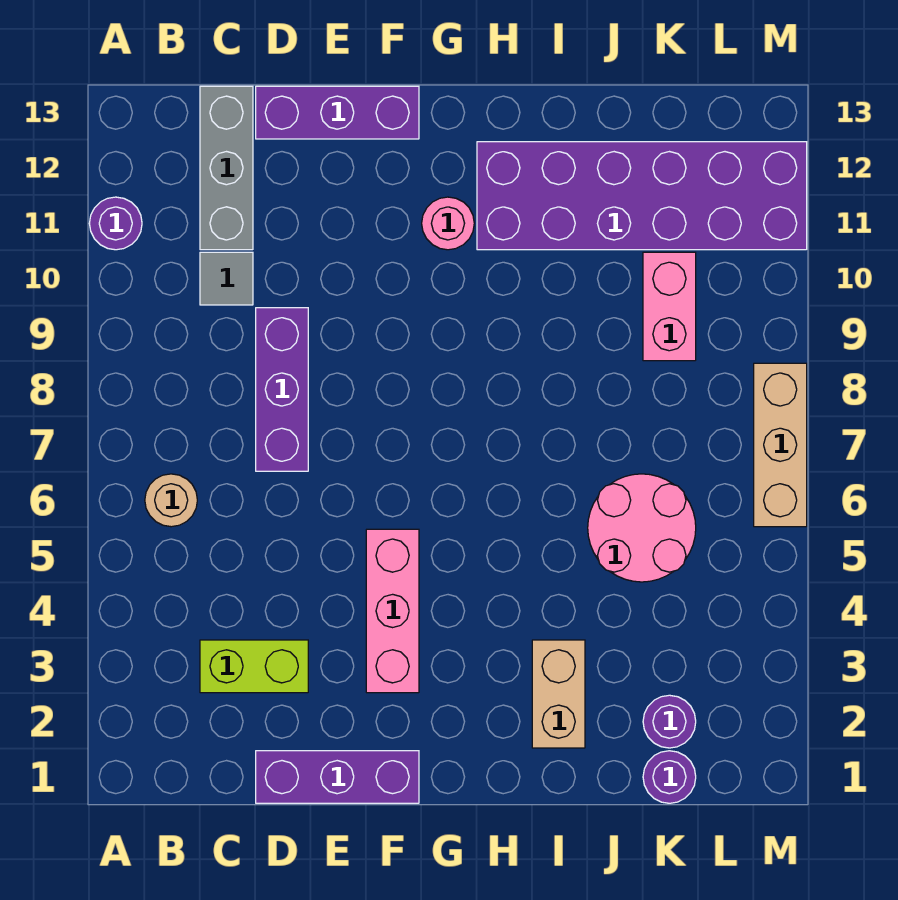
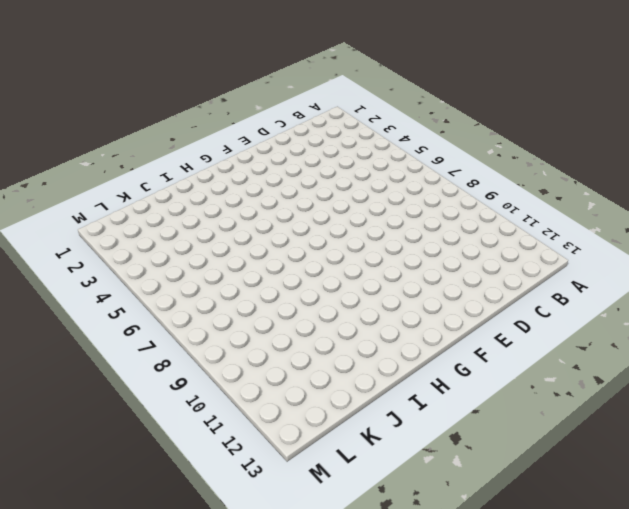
none -> purple 1x1 round brick [89,197,142,250]
none -> tan 1x1 round brick [145,474,197,527]
none -> lime 1x2 brick [200,640,308,693]

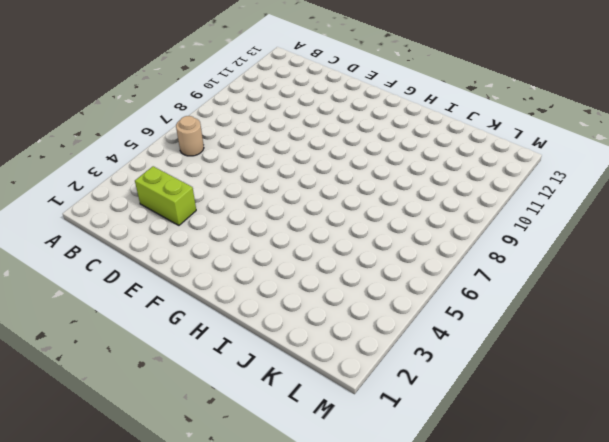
none -> purple 1x1 round brick [89,197,142,250]
none -> grey 1x1 tile [200,252,253,305]
none -> grey 1x3 brick [200,86,253,250]

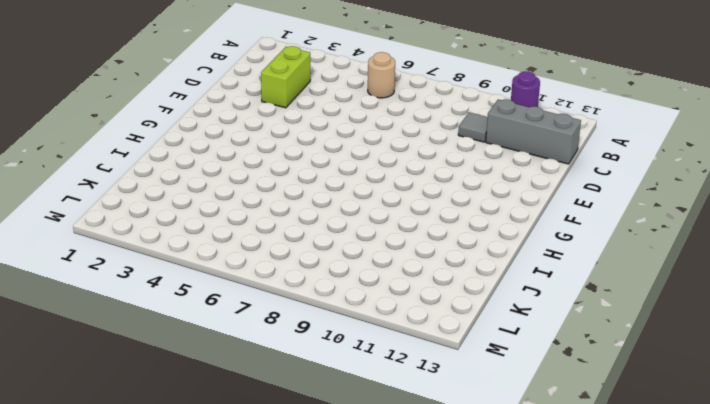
none -> purple 1x3 brick [256,751,419,803]
none -> purple 1x3 brick [256,308,308,471]
none -> purple 1x3 brick [256,86,419,139]

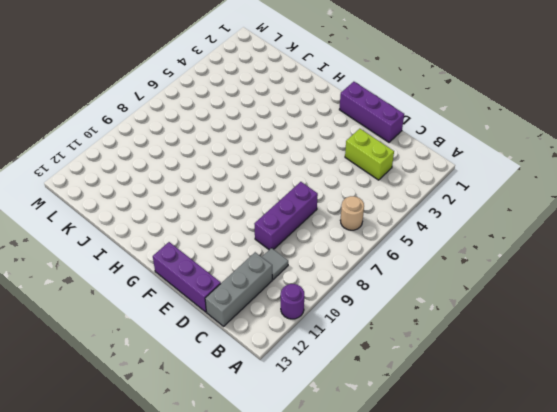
none -> pink 1x3 brick [366,529,419,693]
none -> pink 1x1 round brick [422,197,474,250]
none -> purple 2x6 brick [477,142,807,250]

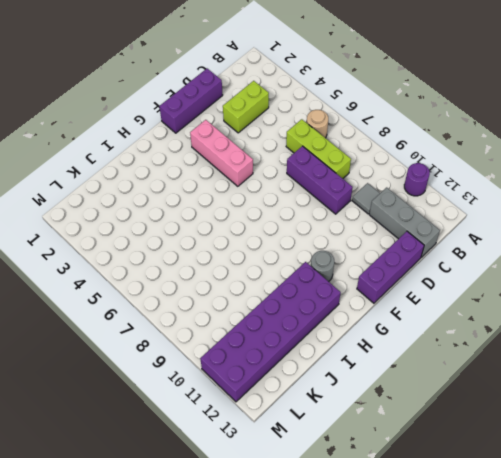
lime 1x3 brick [286,119,351,179] -> none
grey 1x1 round brick [311,251,334,282] -> pink 1x1 round brick [422,197,474,250]
none -> tan 1x2 brick [532,640,585,748]
none -> pink 2x2 round brick [588,474,696,582]
none -> purple 1x1 round brick [643,751,696,803]

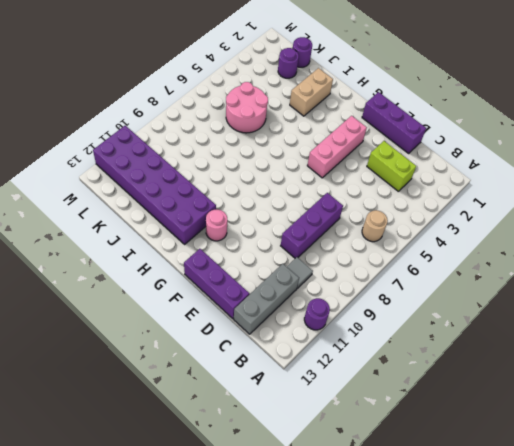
none -> pink 1x2 brick [643,252,696,361]
none -> tan 1x3 brick [754,363,807,527]

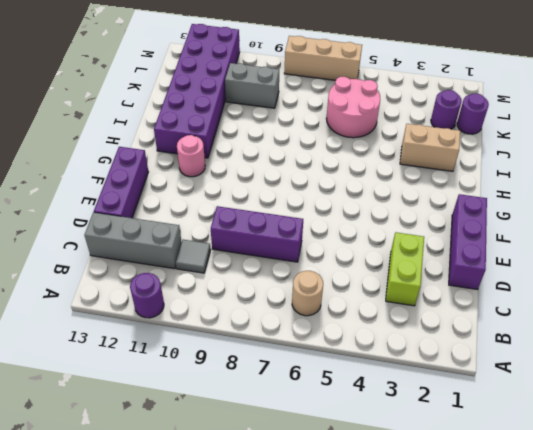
grey 1x2 brick [225,63,279,108] -> pink 1x2 brick [643,252,696,361]
none -> pink 1x3 brick [366,529,419,693]

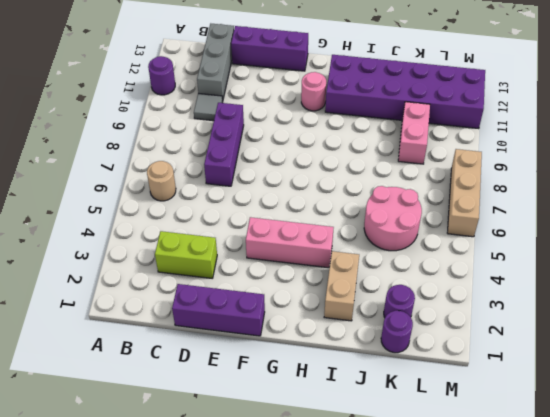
pink 1x3 brick [246,217,334,268] -> pink 1x3 brick turned to [366,529,419,693]

